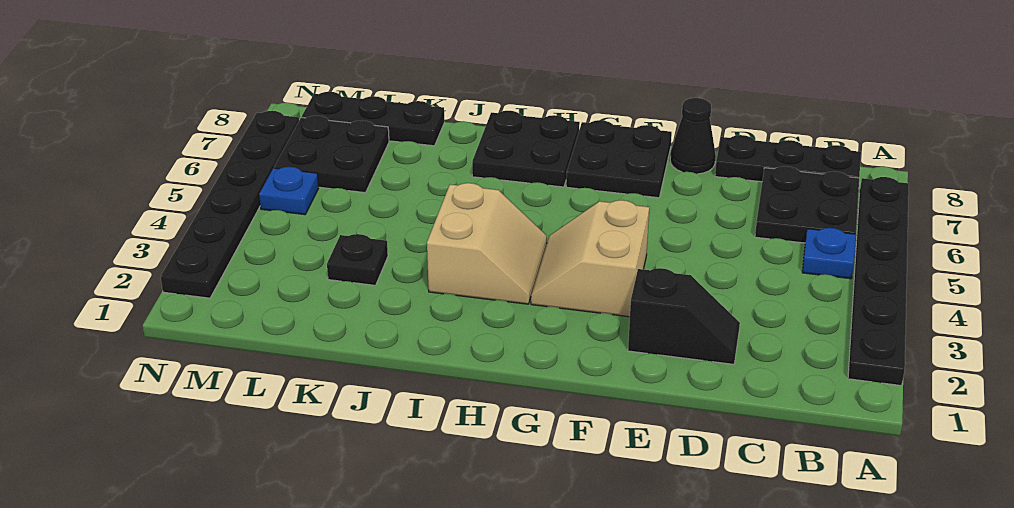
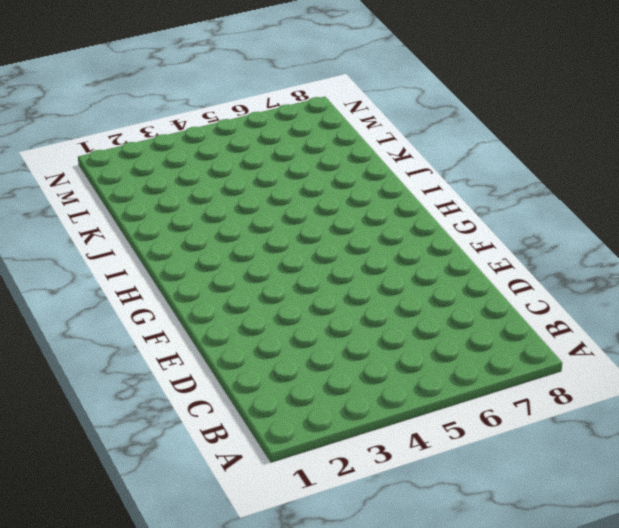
none -> black 1x6 plate [848,177,909,386]
none -> blue 1x1 plate [802,228,856,279]
none -> black 2x2 plate [755,166,859,243]

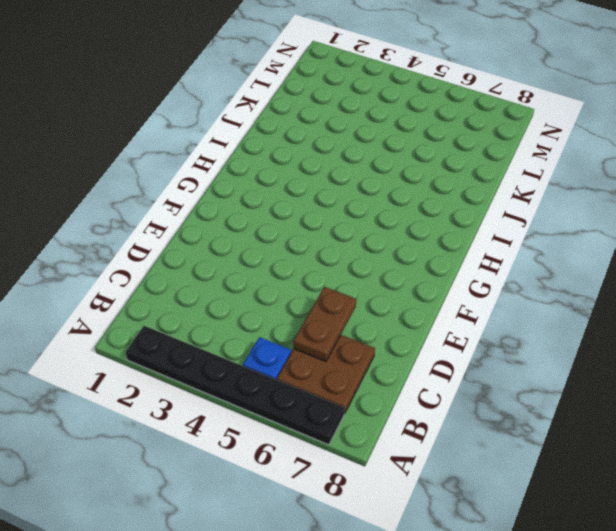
brown 2x2 plate [277,335,375,413] -> black 2x2 plate [755,166,859,243]
brown 1x2 plate [293,287,356,361] -> none
none -> black 1x3 plate [715,135,861,182]
none -> black 1x2 slope [628,268,740,364]
none -> black 1x1 cone [670,98,716,174]

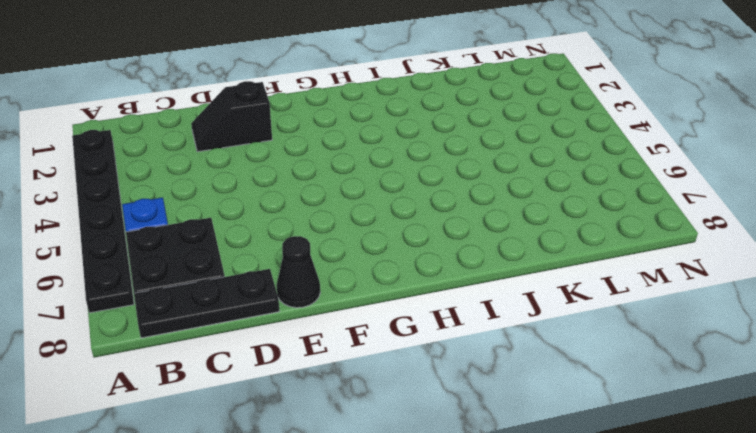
none -> tan 2x2 slope [531,200,649,317]
none -> black 2x2 plate [566,120,672,198]
none -> tan 2x2 slope [427,183,547,304]

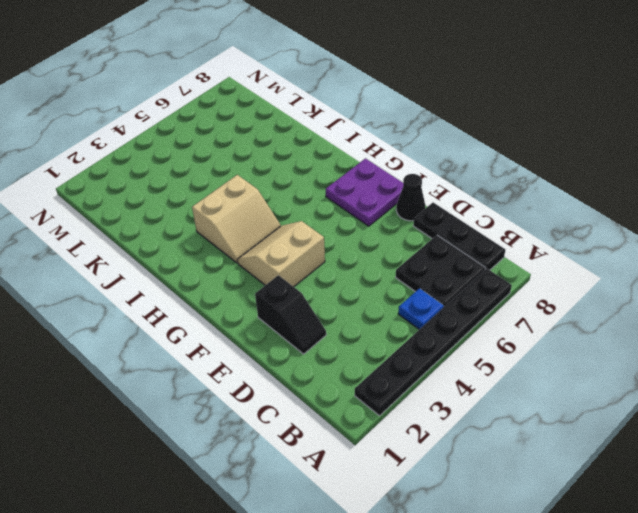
purple 2x2 plate [326,159,403,226] -> black 2x2 plate [566,120,672,198]
none -> black 2x2 plate [472,111,580,187]
none -> black 1x1 plate [327,234,388,285]
none -> black 1x3 plate [302,92,444,146]

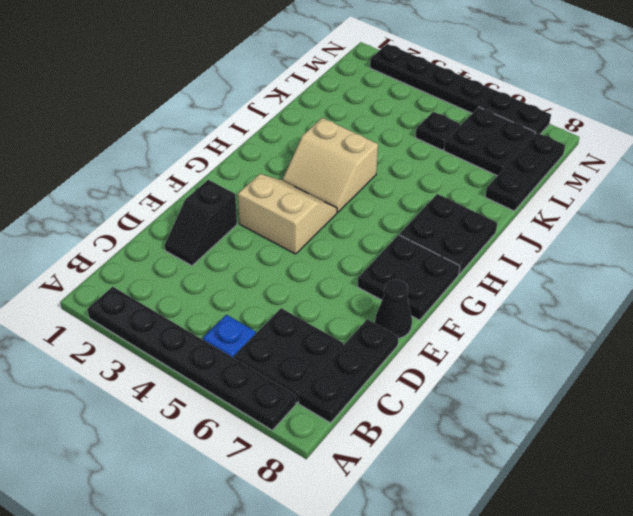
black 1x1 plate [416,112,460,150] -> black 1x1 plate moved to [327,234,388,285]
none -> blue 1x1 plate [259,167,319,215]

